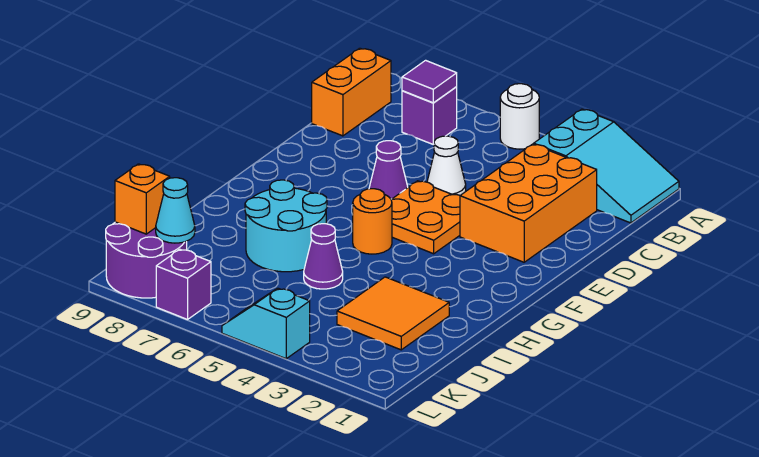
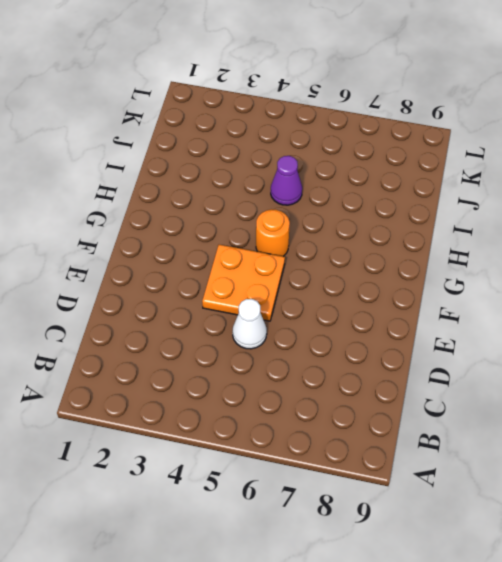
none -> cyan 2x3 slope [534,109,679,223]
none -> white 1x1 round brick [500,84,539,149]
none -> purple 1x1 brick [402,87,457,144]

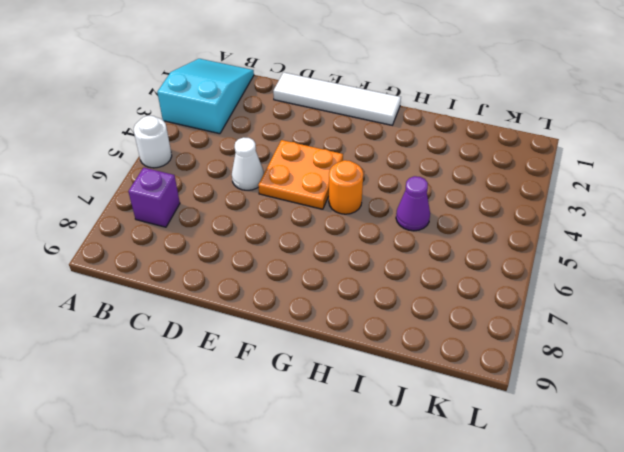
white 1x4 tile [273,72,401,125] -> none
none -> orange 1x2 brick [312,48,391,136]
none -> orange 2x3 brick [460,144,597,262]
none -> purple 1x1 cone [369,141,408,199]

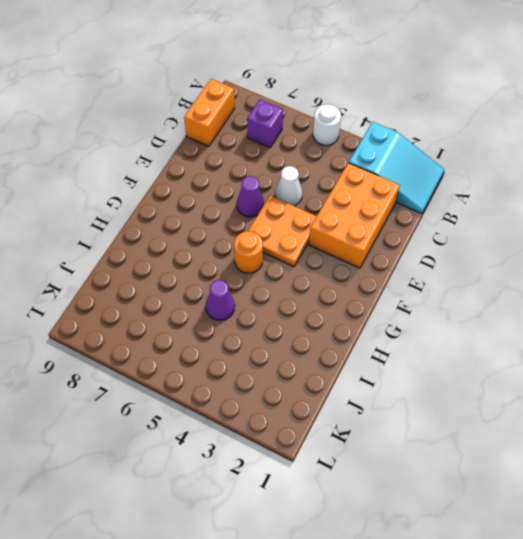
none -> cyan 2x2 round brick [245,180,327,272]
none -> orange 2x2 tile [337,277,449,350]
none -> purple 2x2 round brick [106,222,187,298]

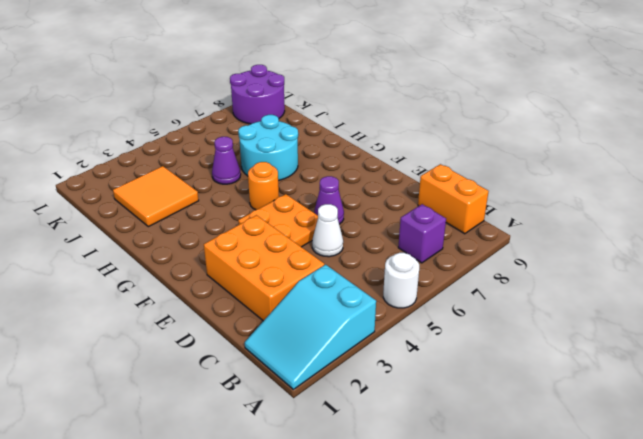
none -> cyan 1x2 slope [222,288,310,359]
none -> purple 1x1 brick [156,249,211,320]
none -> purple 1x1 tile [402,60,457,103]

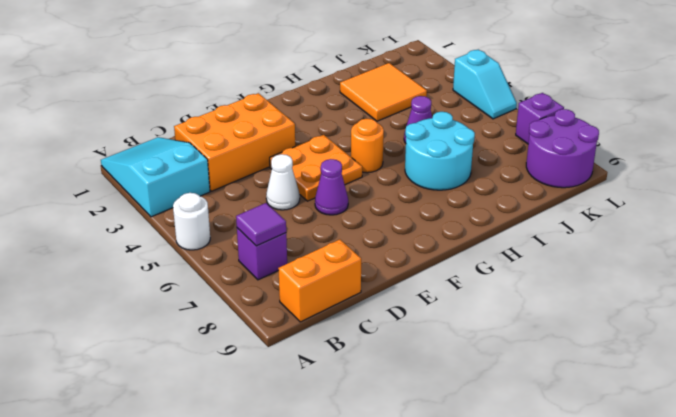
none -> cyan 1x1 cone [156,178,195,243]
none -> orange 1x1 brick [115,164,170,234]

